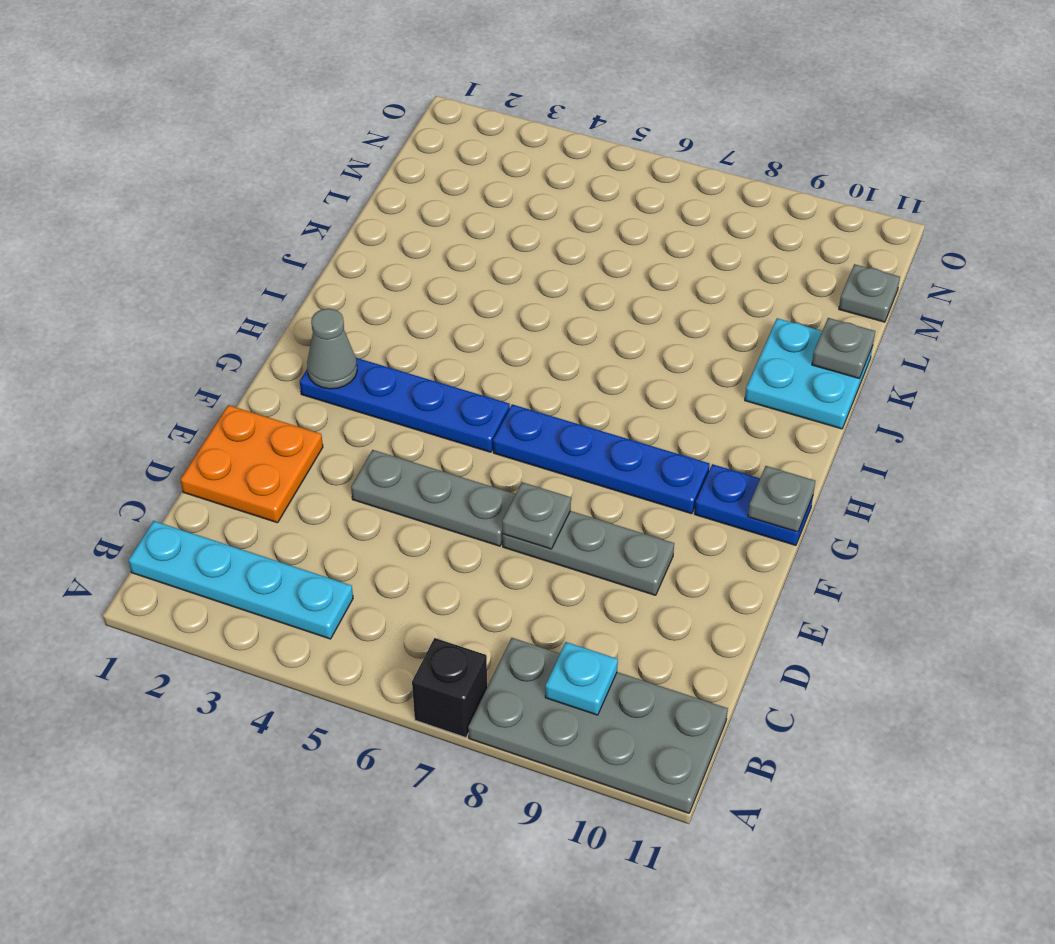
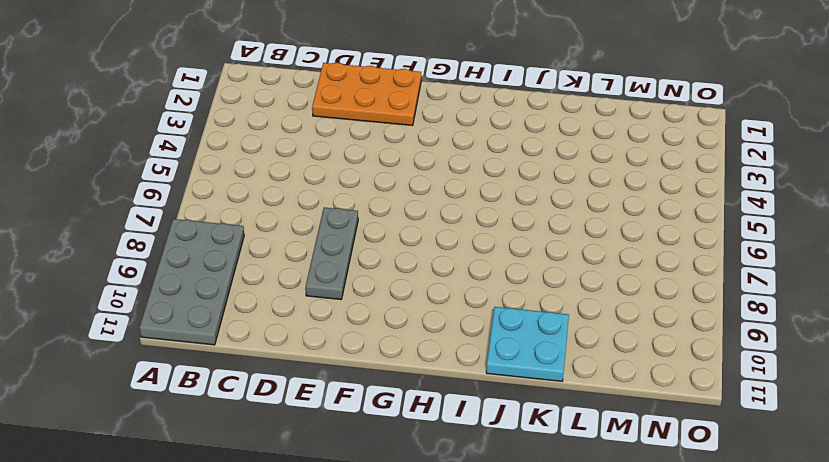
orange 2x3 plate [312,63,421,126] -> orange 2x2 plate [180,405,323,523]
none -> black 1x1 brick [412,638,487,738]
none -> cyan 1x4 plate [129,521,353,639]
none -> grey 1x3 plate [351,450,516,546]

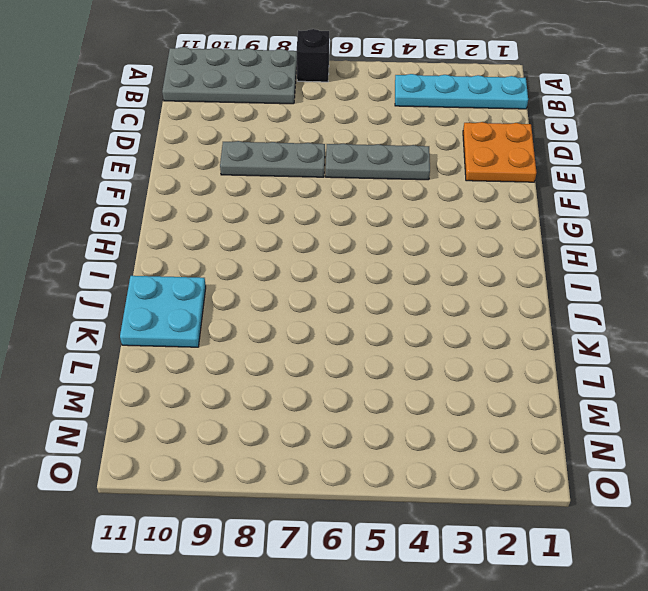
none -> blue 1x4 plate [300,358,510,452]
none -> blue 1x4 plate [493,404,710,514]
none -> blue 1x2 plate [694,464,813,545]

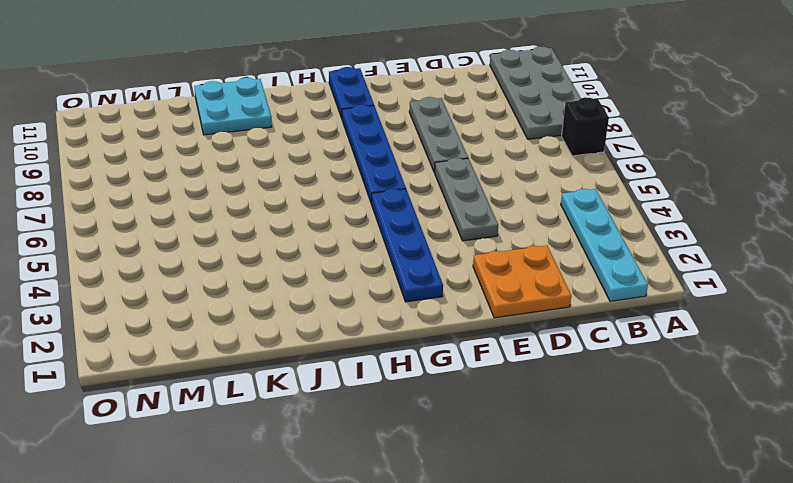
none -> grey 1x1 plate [839,264,900,322]
none -> cyan 1x1 plate [545,642,618,715]
none -> grey 1x1 plate [502,482,571,549]

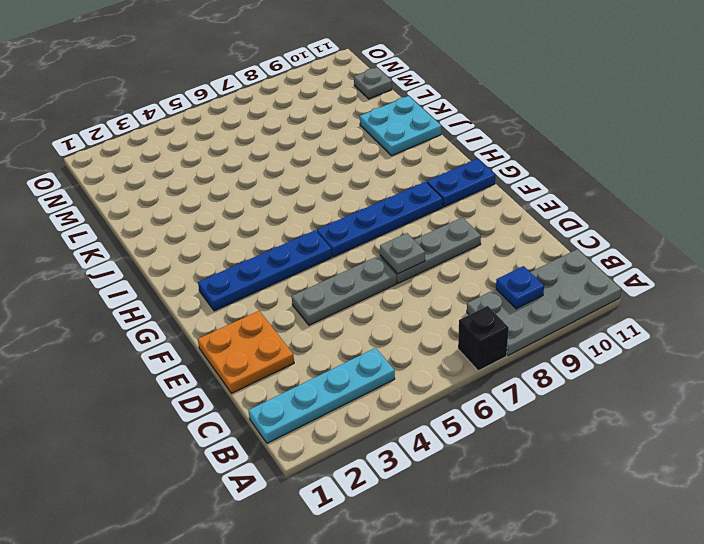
blue 1x1 plate [496,266,544,309] -> cyan 1x1 plate [545,642,618,715]
none -> grey 1x1 cone [307,309,357,389]
none -> grey 1x1 plate [748,466,815,532]
none -> grey 1x1 plate [812,318,875,378]

